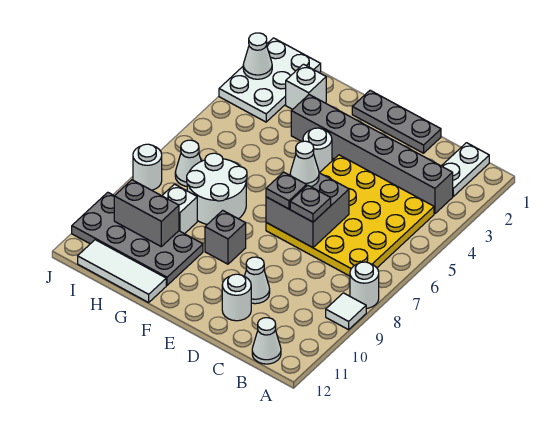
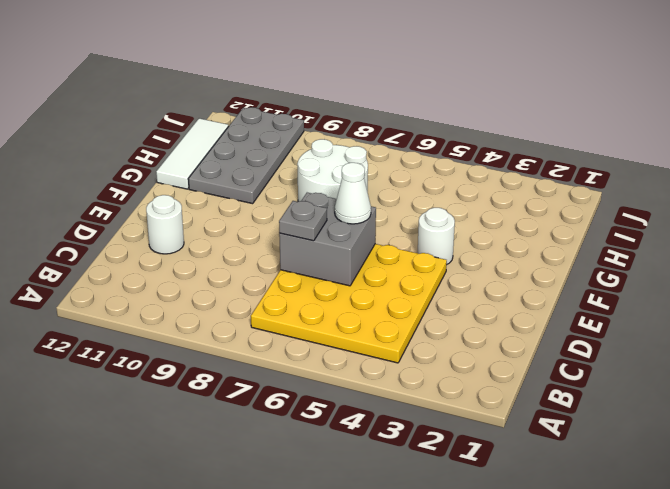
none -> white 1x1 round brick [350,262,379,308]
none -> white 1x1 tile [326,293,366,330]
none -> white 1x2 plate [442,143,489,196]

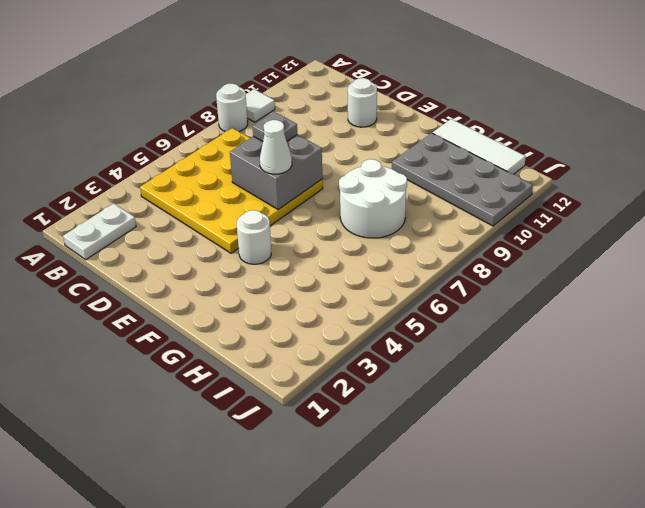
none -> grey 1x6 brick [291,95,453,214]
none -> white 1x1 cone [252,318,281,364]
none -> grey 1x3 plate [352,90,441,153]

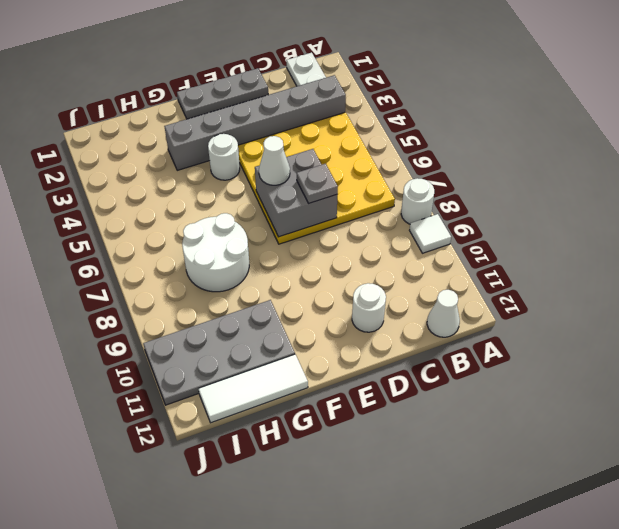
none -> white 1x1 cone [244,257,270,304]
none -> grey 1x1 brick [205,210,246,264]
none -> white 1x1 brick [286,64,326,109]

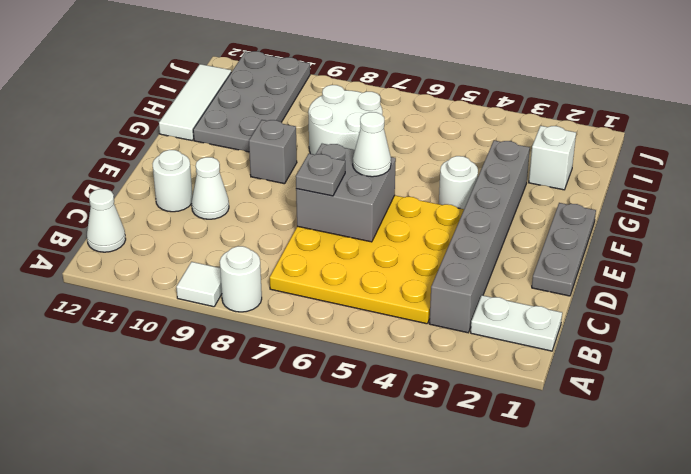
none -> white 1x1 brick [162,184,197,234]
none -> white 2x3 plate [219,38,321,122]
none -> white 1x1 cone [175,140,201,186]

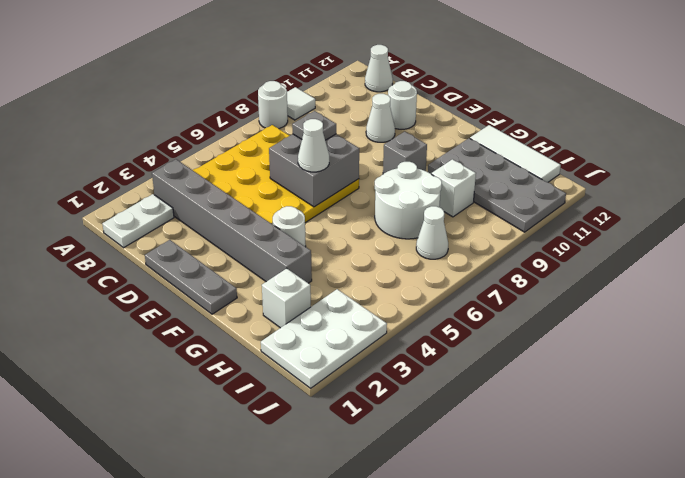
none -> white 1x1 round brick [133,144,162,190]
none -> grey 1x2 brick [114,180,179,246]
none -> white 1x1 cone [243,33,272,79]

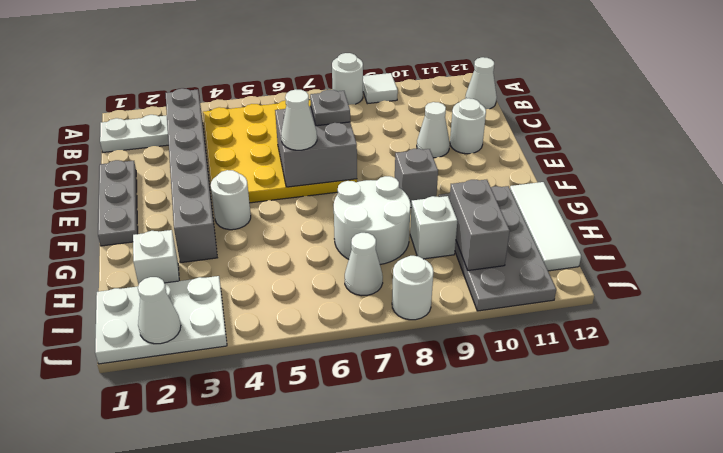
none -> grey 1x1 plate [266,172,307,209]

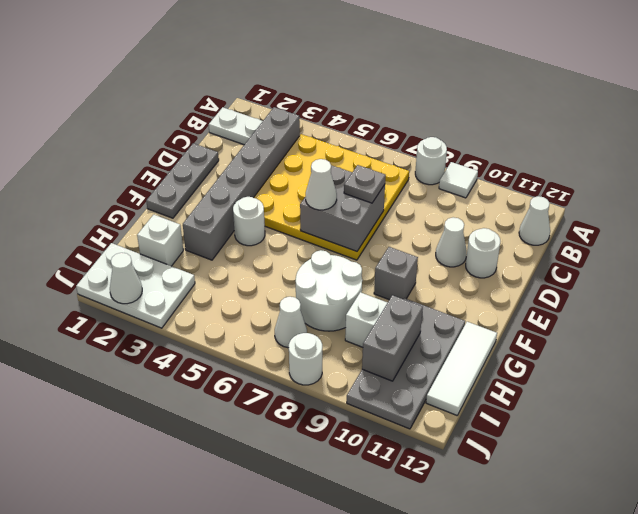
none -> grey 1x1 plate [266,172,307,209]

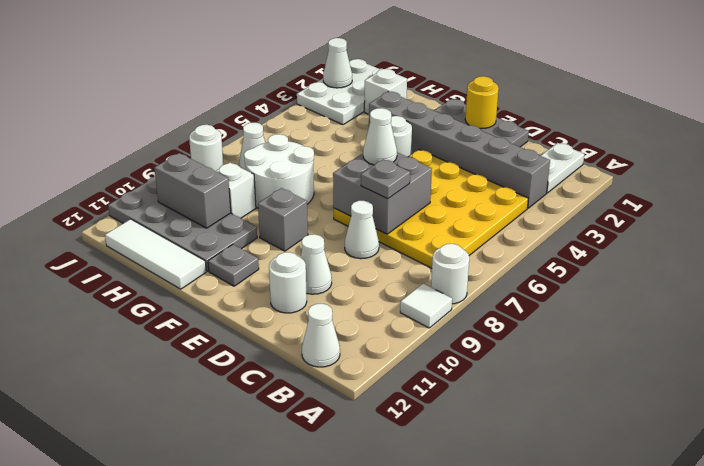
white 1x1 cone [345,201,379,259] -> none
yellow 1x1 round brick [465,76,499,129] -> none
grey 1x1 plate [208,244,259,286] -> grey 1x1 plate moved to [266,172,307,209]

